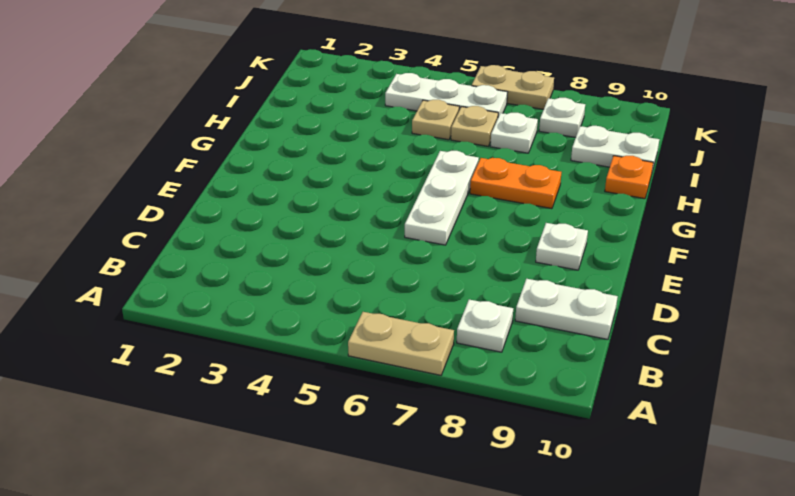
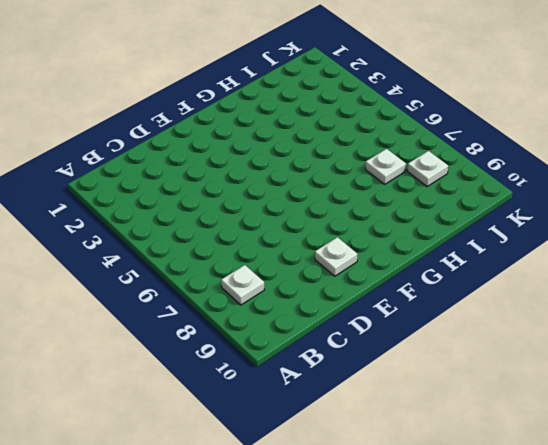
none -> tan 1x2 plate [348,312,454,375]
none -> white 1x2 plate [515,279,618,339]
none -> white 1x3 plate [405,151,479,245]

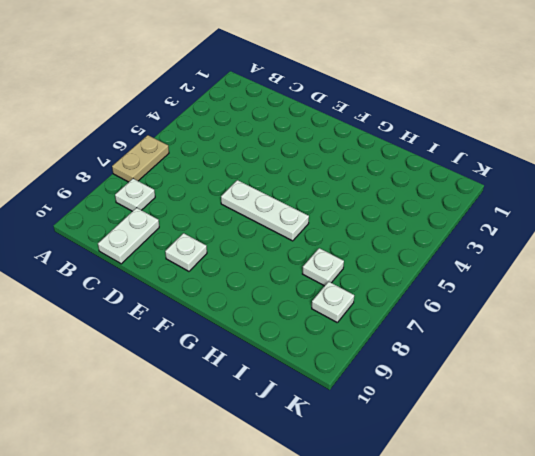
none -> orange 1x2 plate [470,158,561,209]
none -> orange 1x1 plate [605,156,653,199]
none -> tan 1x1 plate [412,100,459,140]

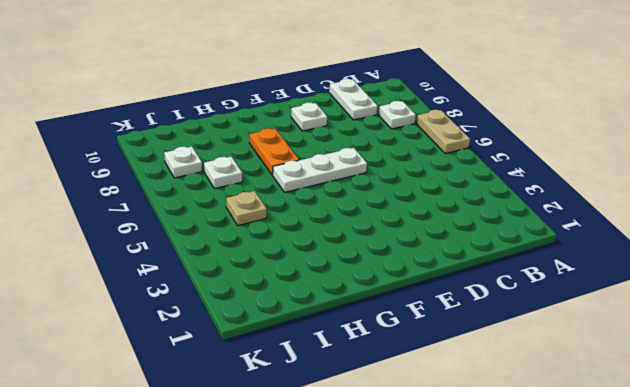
none -> orange 1x1 plate [605,156,653,199]
none -> tan 1x1 plate [451,106,498,146]
none -> white 1x2 plate [571,126,659,171]

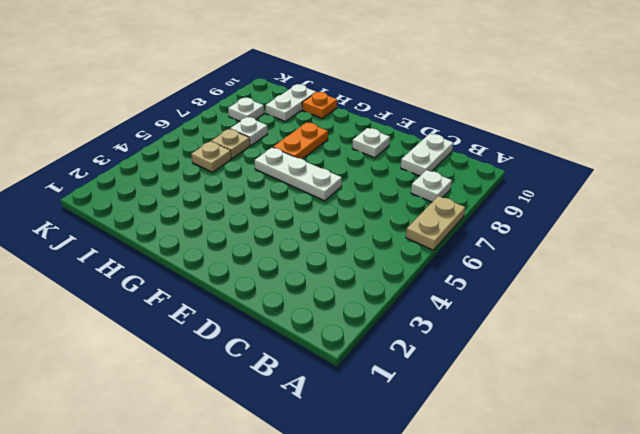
none -> white 1x3 plate [385,73,507,117]
none -> tan 1x2 plate [472,65,554,109]

